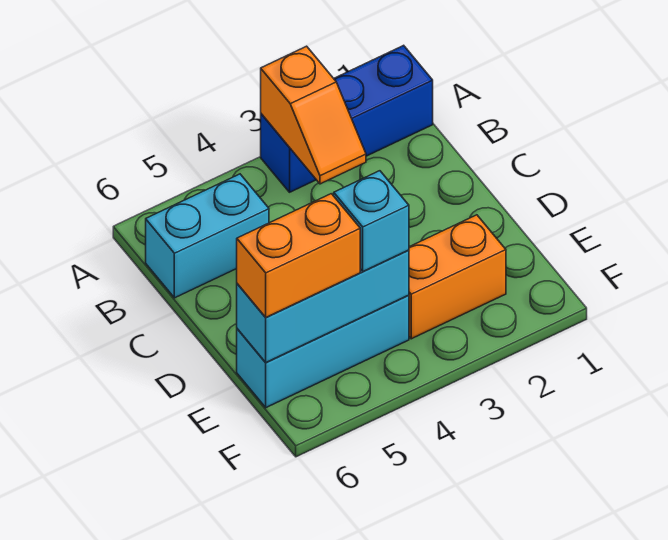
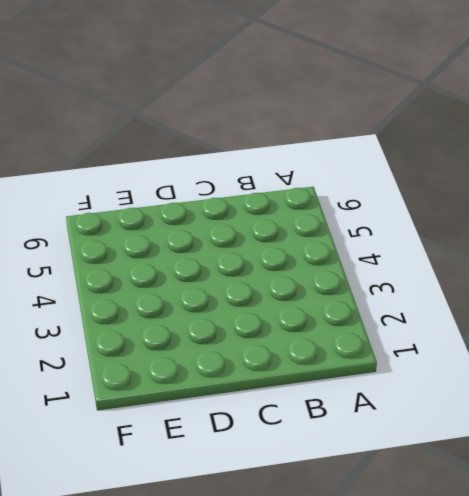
none -> blue 1x3 brick [261,45,433,192]
none -> cyan 1x2 brick [146,174,269,298]

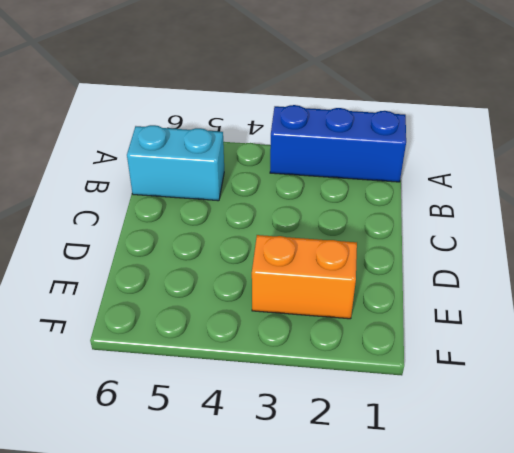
none -> cyan 1x3 brick [237,295,409,408]
none -> orange 1x2 slope [261,46,366,184]

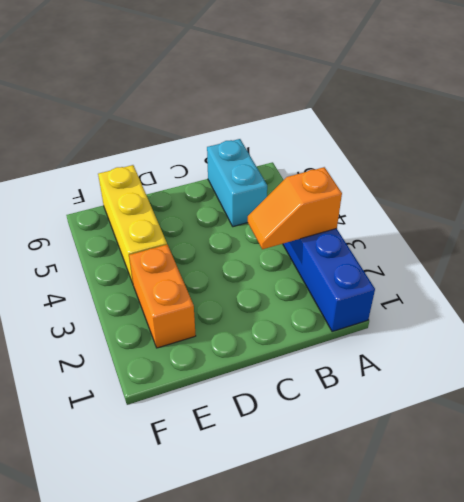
yellow 1x3 brick [98,165,167,283] -> cyan 1x3 brick [237,295,409,408]
none -> cyan 1x3 brick [237,250,409,362]
none -> cyan 1x1 brick [334,171,409,271]

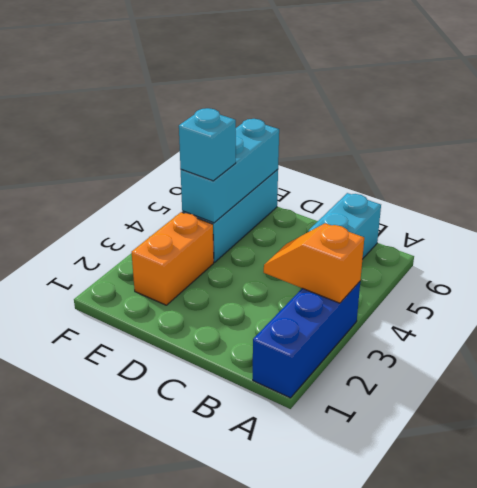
none -> orange 1x2 brick [237,194,360,318]

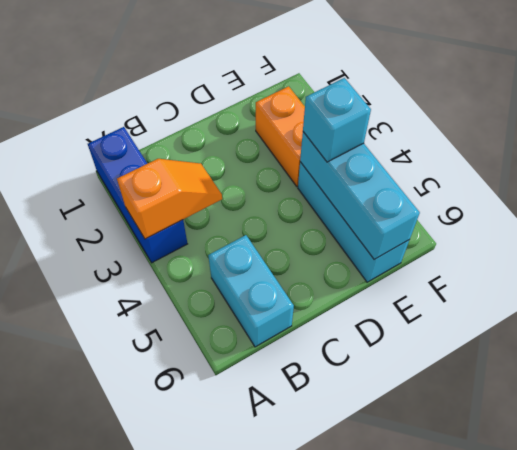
none -> orange 1x2 brick [237,194,360,318]

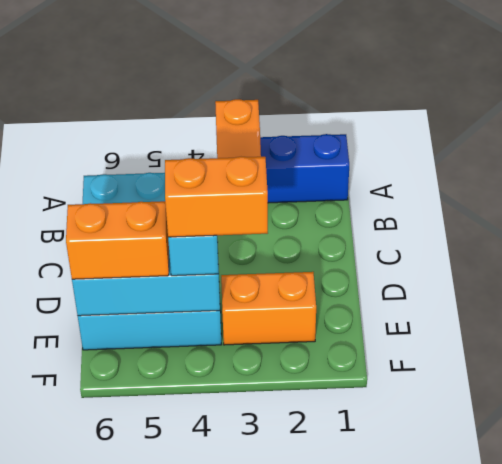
orange 1x2 brick [165,157,268,237] -> none

